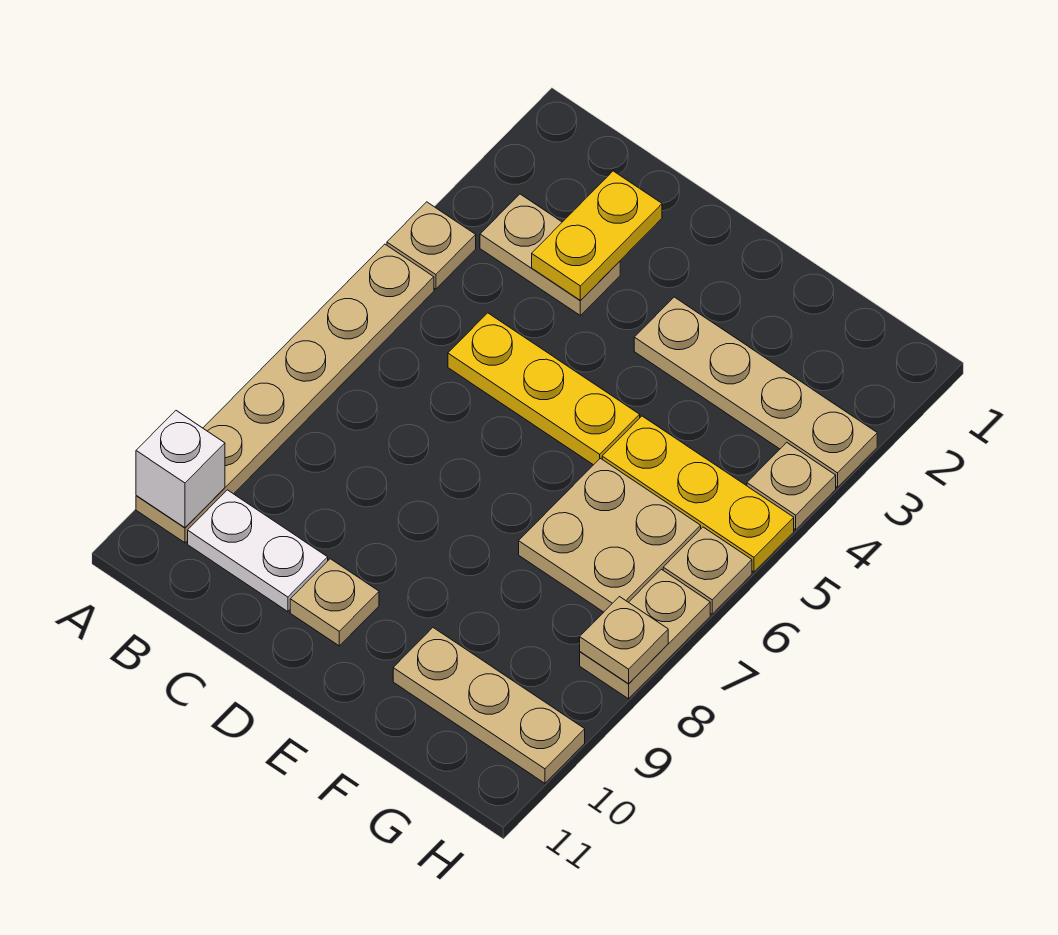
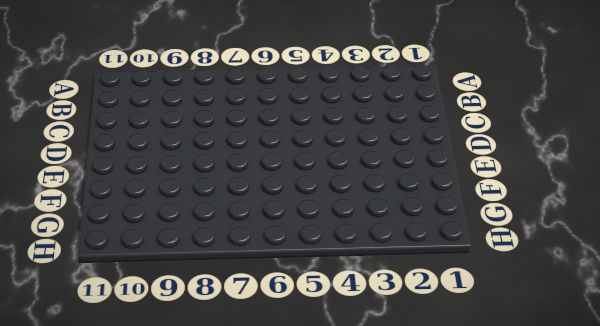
none -> tan 1x1 plate [387,202,476,289]
none -> tan 1x6 plate [136,244,434,543]
none -> tan 1x2 plate [480,194,620,315]

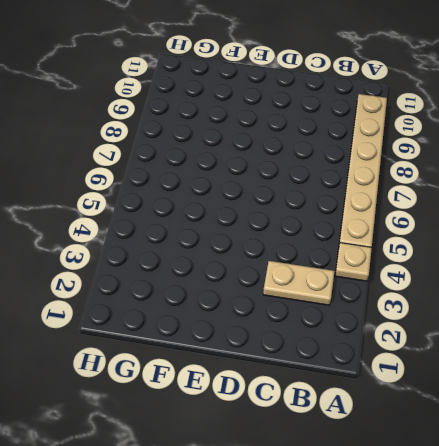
none -> white 1x2 plate [188,490,328,612]
none -> yellow 1x3 plate [448,313,640,465]
none -> tan 1x1 plate [290,559,379,646]

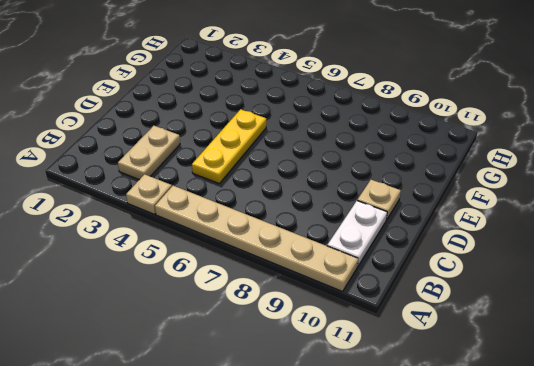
none -> tan 1x4 plate [634,297,877,487]
none -> yellow 1x3 plate [602,416,794,572]
none -> tan 2x2 plate [519,458,701,612]

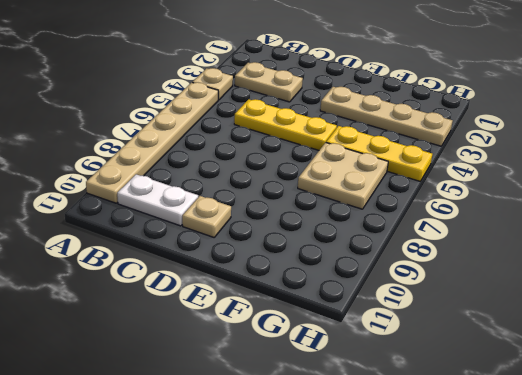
none -> tan 1x3 plate [393,628,585,783]
none -> tan 1x1 plate [747,442,836,530]
none -> tan 1x1 plate [663,527,752,614]

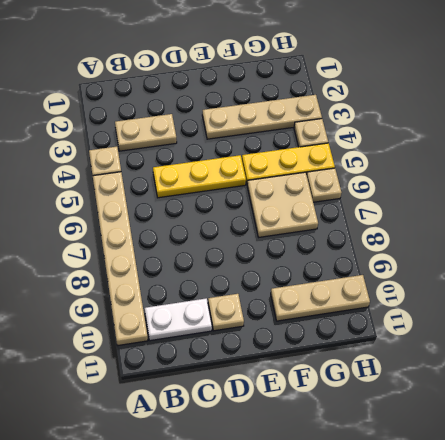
none -> tan 1x2 plate [580,569,710,699]
none -> white 1x1 brick [136,411,225,528]
none -> yellow 1x2 plate [532,171,662,300]

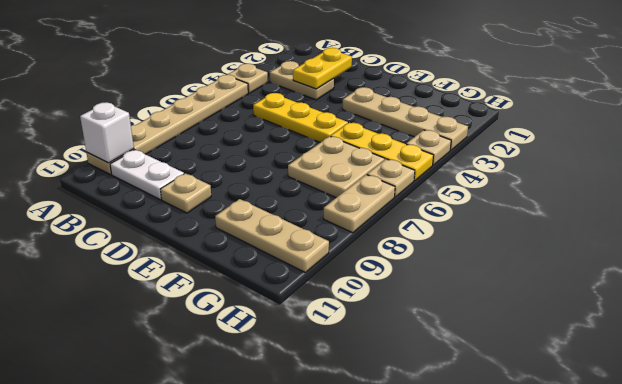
none -> tan 1x1 plate [580,597,668,684]

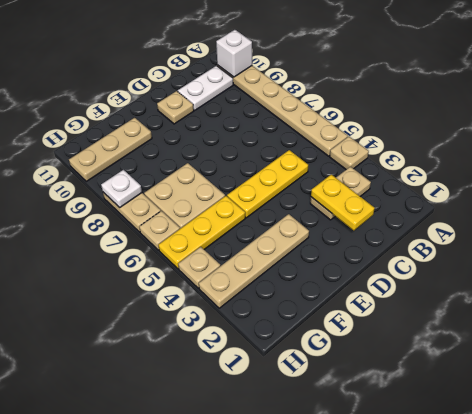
white 1x1 plate [101,170,142,208] -> tan 1x1 plate [580,597,668,684]

